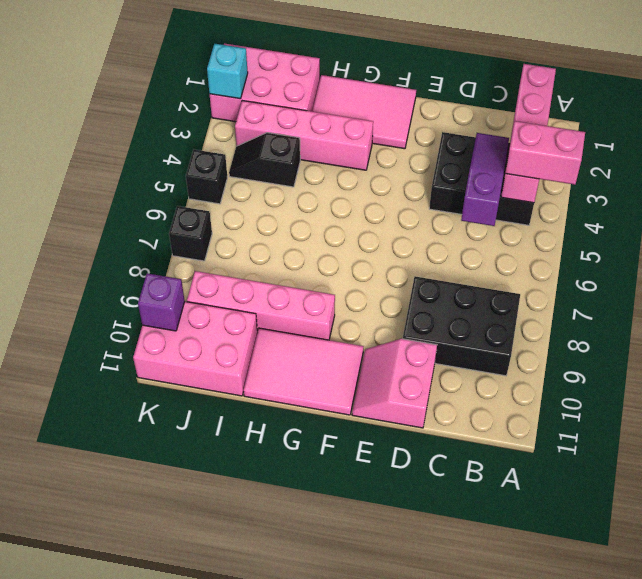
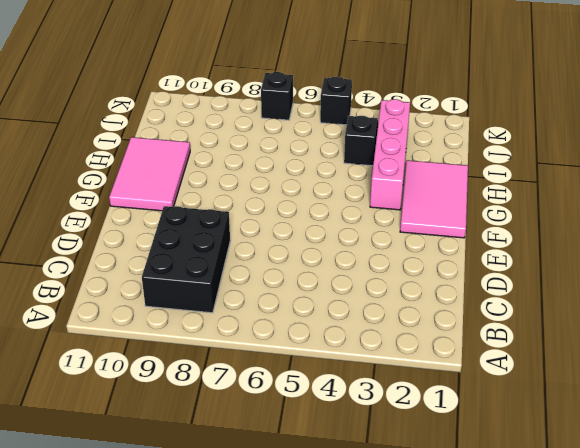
none -> black 2x3 brick [429,132,534,225]
none -> pink 2x2 slope [352,339,437,428]
none -> pink 1x4 brick [187,271,335,340]

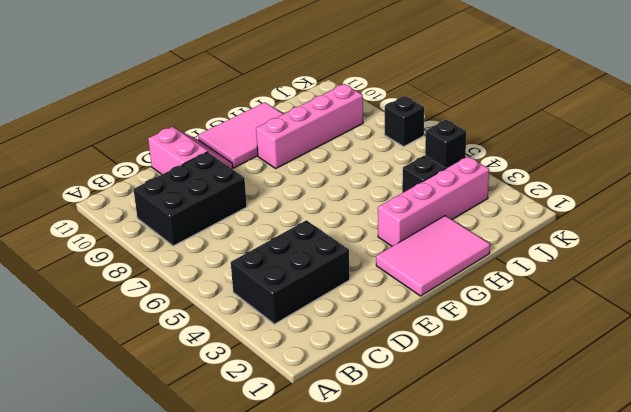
none -> pink 2x3 brick [210,43,320,122]
none -> pink 2x3 brick [133,301,257,396]
none -> pink 1x4 brick [501,64,556,203]

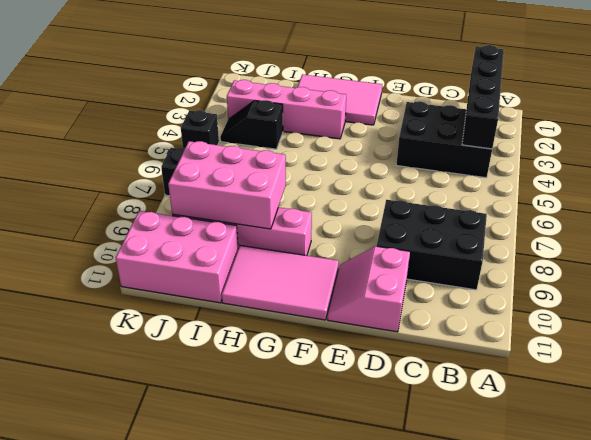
black 1x4 brick [462,45,504,149] -> pink 1x4 brick [501,64,556,203]
pink 2x3 brick [168,141,286,229] -> pink 2x3 brick moved to [210,43,320,122]
none -> purple 1x3 slope [461,133,509,226]
none -> cyan 1x1 brick [207,44,248,99]
none -> purple 1x1 brick [138,273,185,331]

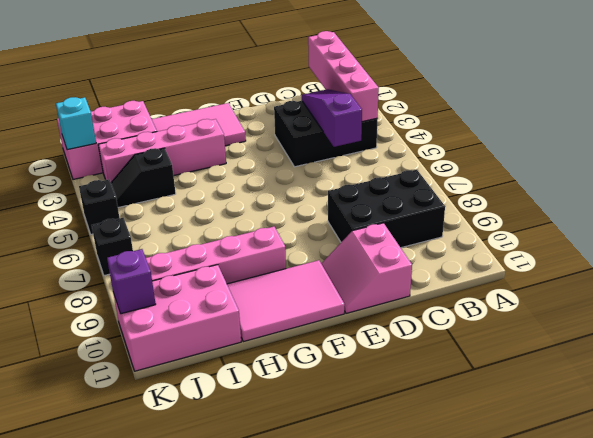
none -> pink 1x2 brick [505,121,585,185]

